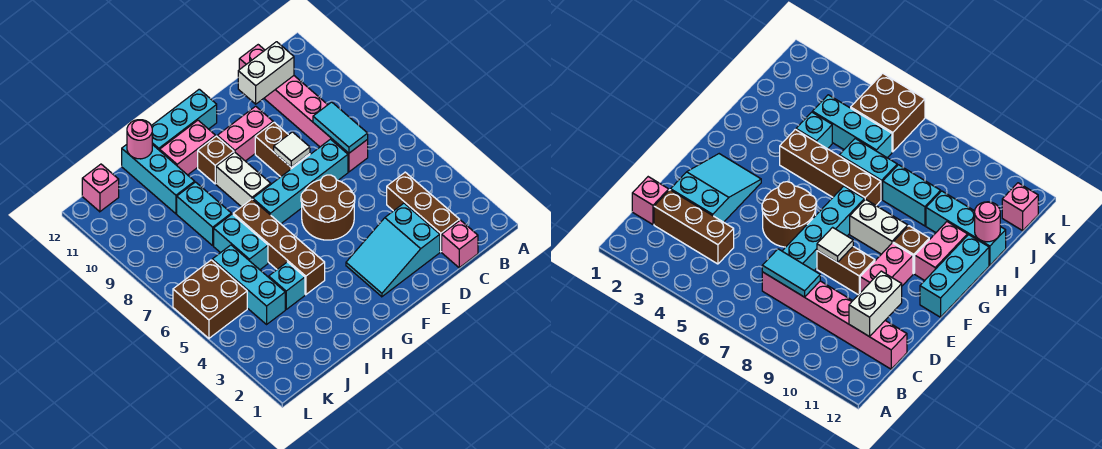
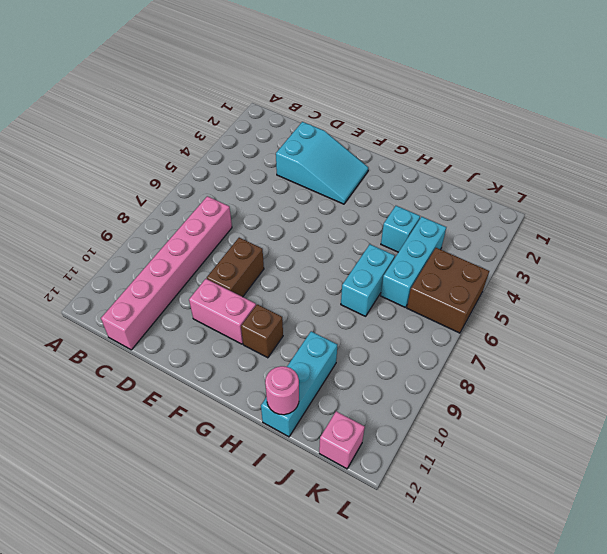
none -> pink 1x1 brick [442,220,478,268]
none -> brown 1x3 brick [387,172,460,252]
none -> cyan 1x4 brick [253,139,348,224]

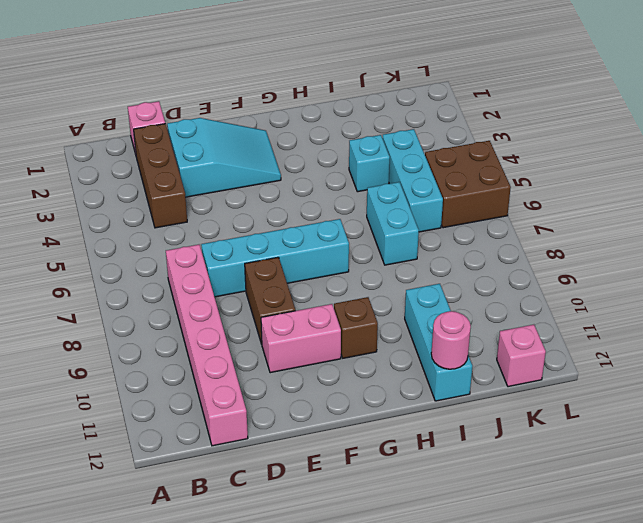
none -> brown 2x2 round brick [301,175,355,240]
none -> cyan 1x3 brick [151,89,217,151]
none -> white 1x2 brick [216,152,271,207]

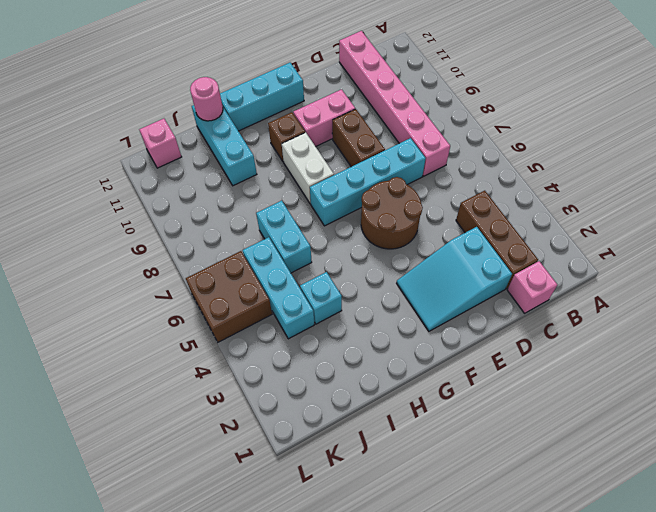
none -> pink 1x2 brick [160,120,216,175]
none -> brown 1x4 brick [233,199,325,295]
none -> cyan 1x2 brick [177,182,231,245]

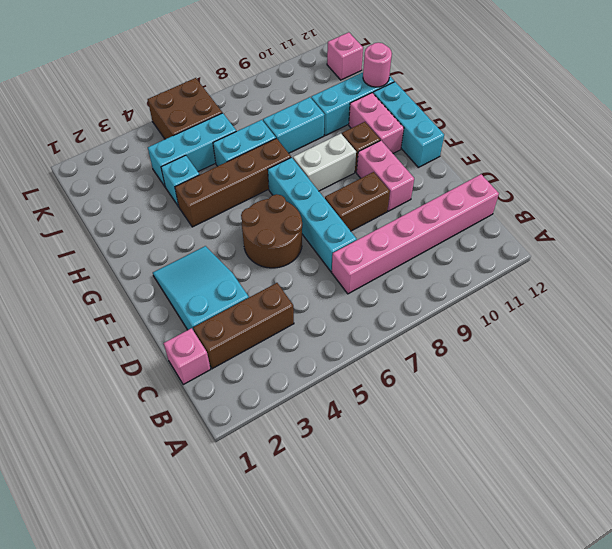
none -> cyan 1x2 tile [313,102,368,153]
none -> white 1x2 brick [238,42,294,104]
none -> white 1x1 tile [274,132,310,167]

